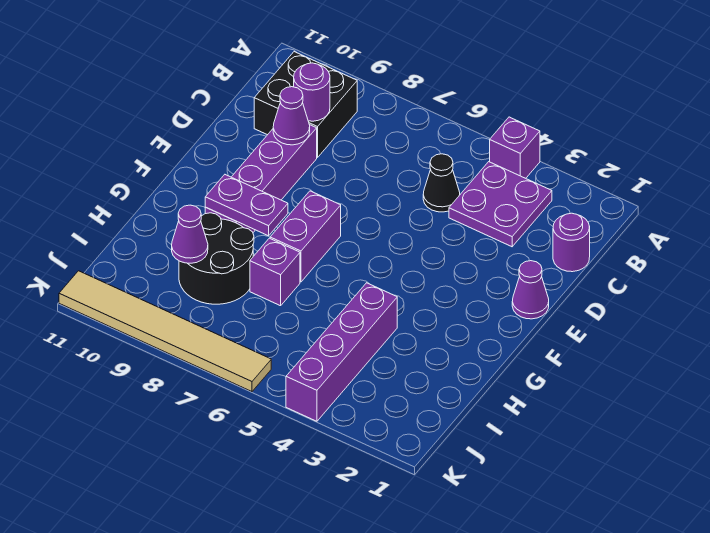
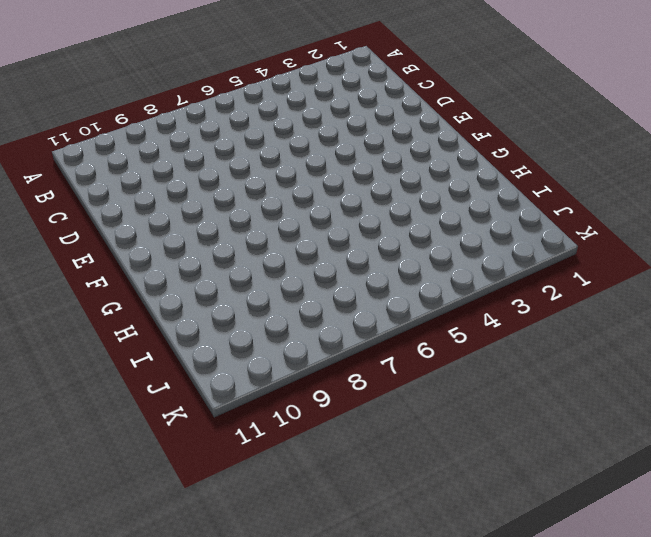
none -> purple 1x1 brick [490,117,540,178]
none -> purple 2x2 plate [449,162,552,247]
none -> black 2x2 brick [254,52,357,158]

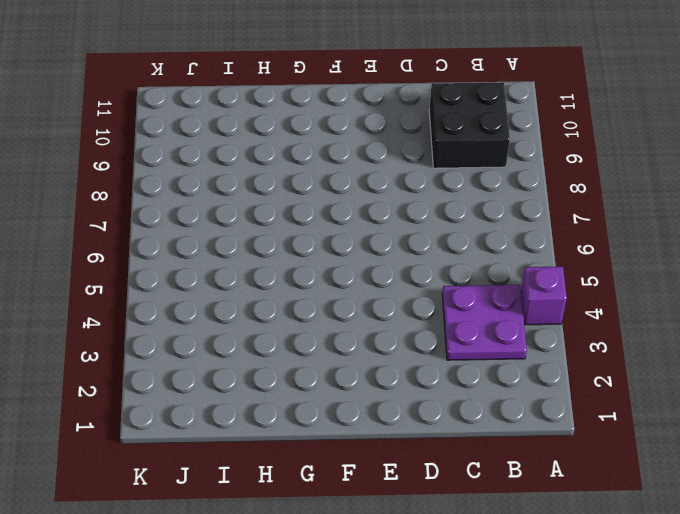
none -> purple 1x1 round brick [553,213,590,272]
none -> black 1x1 cone [423,154,460,212]
none -> purple 1x4 brick [205,125,317,232]

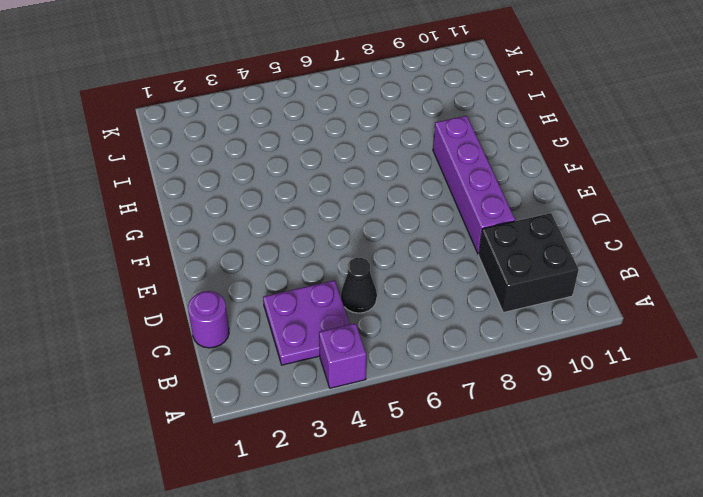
none -> purple 1x1 cone [512,261,549,319]
none -> purple 1x2 brick [270,191,341,282]
none -> purple 1x4 brick [286,283,397,421]

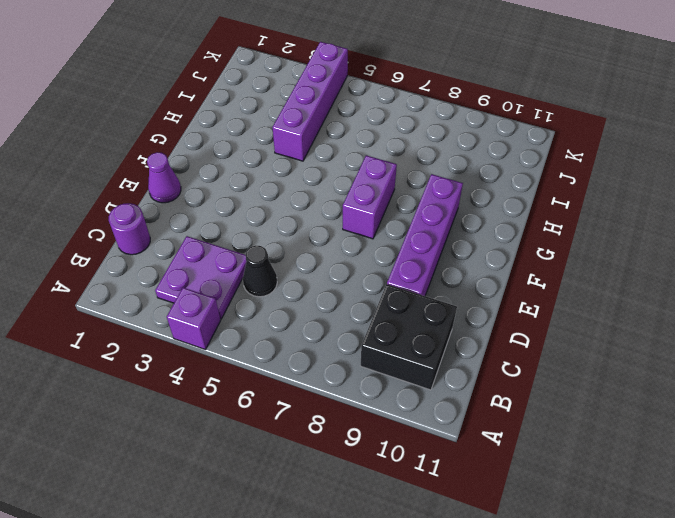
none -> purple 1x1 brick [250,238,300,306]
none -> black 2x2 round brick [179,213,254,304]
none -> tan 1x6 tile [59,271,271,392]

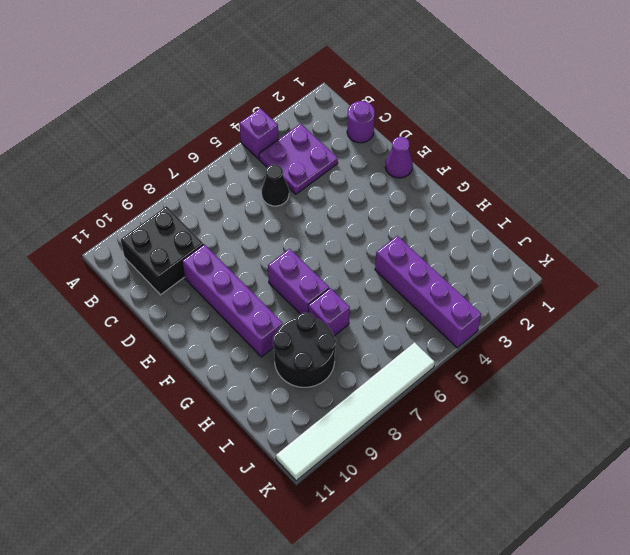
white 1x6 tile [276,342,435,481] -> tan 1x6 tile [59,271,271,392]
none -> purple 1x1 round brick [294,63,330,121]
none -> purple 1x1 cone [273,87,310,145]
none -> purple 1x2 plate [205,175,288,236]

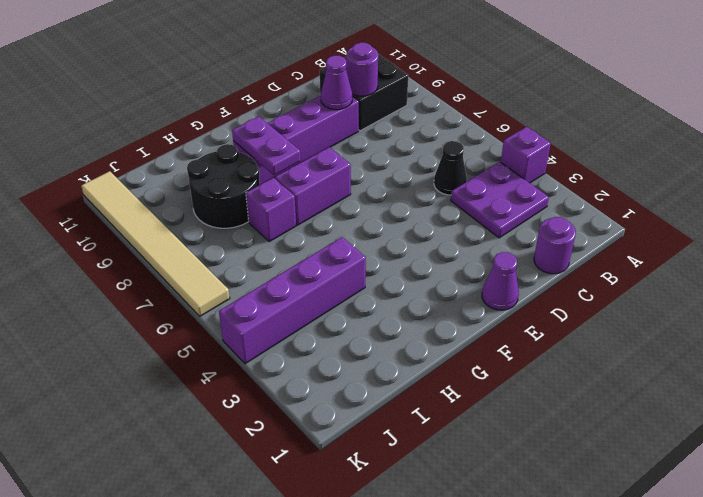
none -> purple 1x1 cone [172,205,208,263]

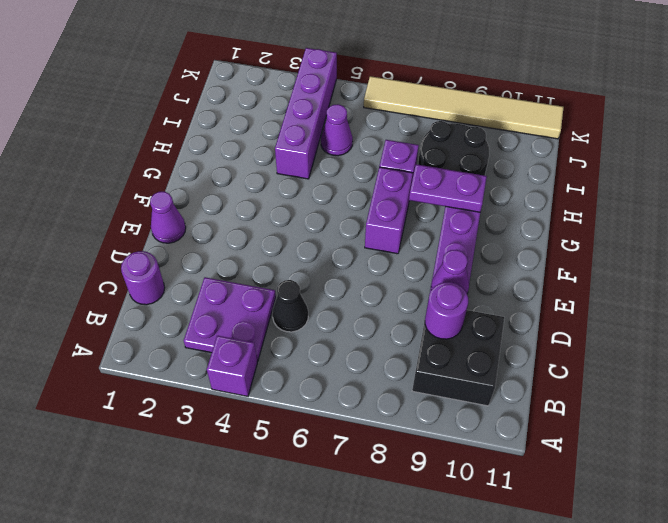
purple 1x1 cone [321,104,353,156] -> purple 1x1 cone moved to [172,205,208,263]

